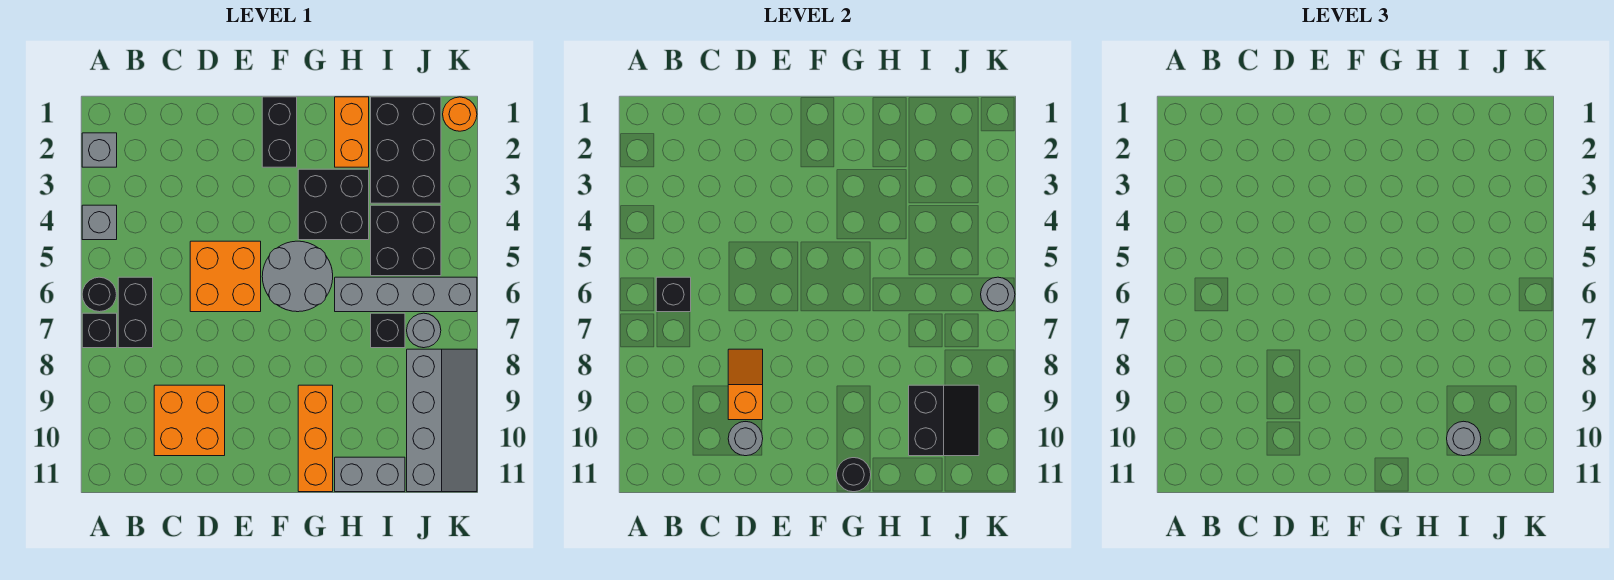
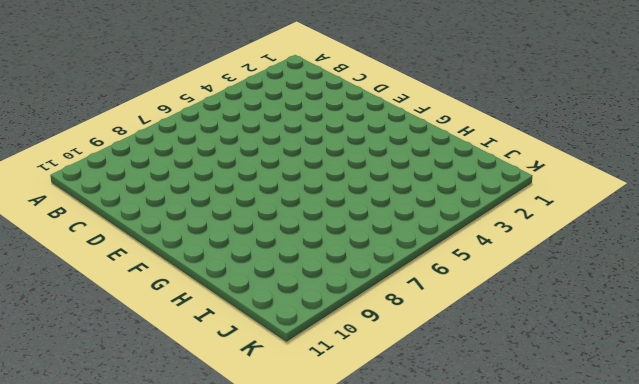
none -> grey 1x1 brick [82,133,117,167]
none -> grey 1x1 brick [82,205,117,240]
none -> black 1x1 round brick [82,277,117,312]

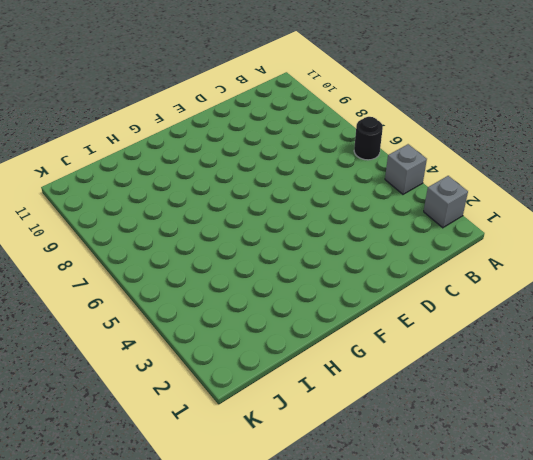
none -> black 1x1 brick [82,313,117,348]
none -> black 1x2 brick [118,277,153,348]
none -> orange 2x2 brick [154,385,225,456]

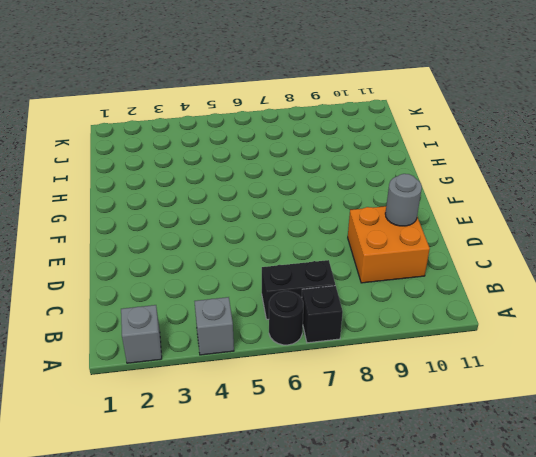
none -> orange 2x2 brick [190,241,261,312]
none -> black 1x2 brick [262,97,297,167]
none -> grey 2x2 round brick [262,241,333,312]

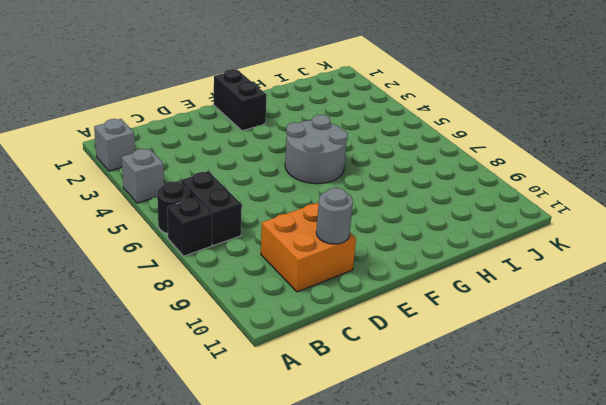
none -> orange 2x2 brick [190,241,261,312]
none -> black 2x2 brick [298,169,369,240]
none -> orange 1x3 brick [298,385,333,492]

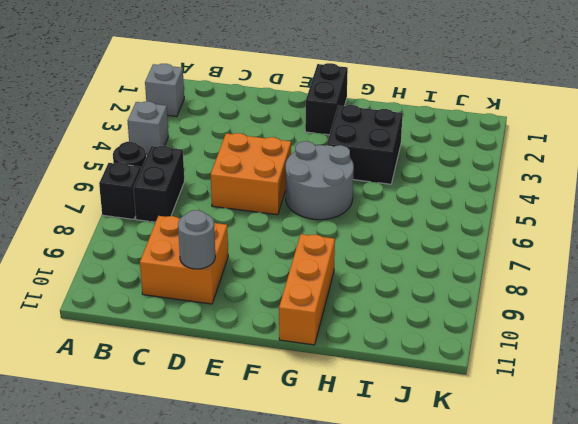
none -> orange 1x2 brick [335,97,369,167]
none -> grey 1x4 brick [335,277,477,312]
none -> grey 1x2 brick [335,457,405,492]

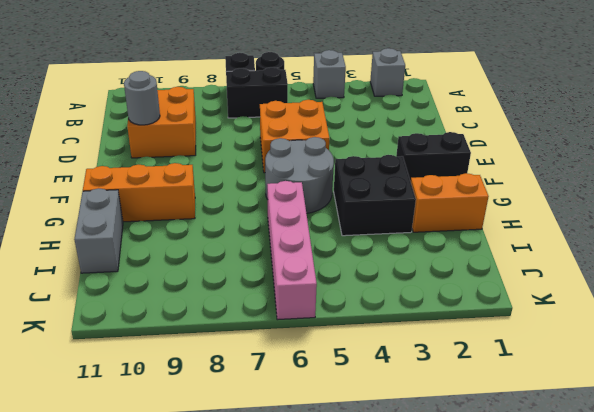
pink 1x4 brick [267,181,317,320] -> grey 1x4 brick [335,277,477,312]
none -> black 2x3 brick [371,97,441,203]
none -> black 2x2 brick [371,205,441,276]
none -> black 1x1 brick [371,313,405,348]

